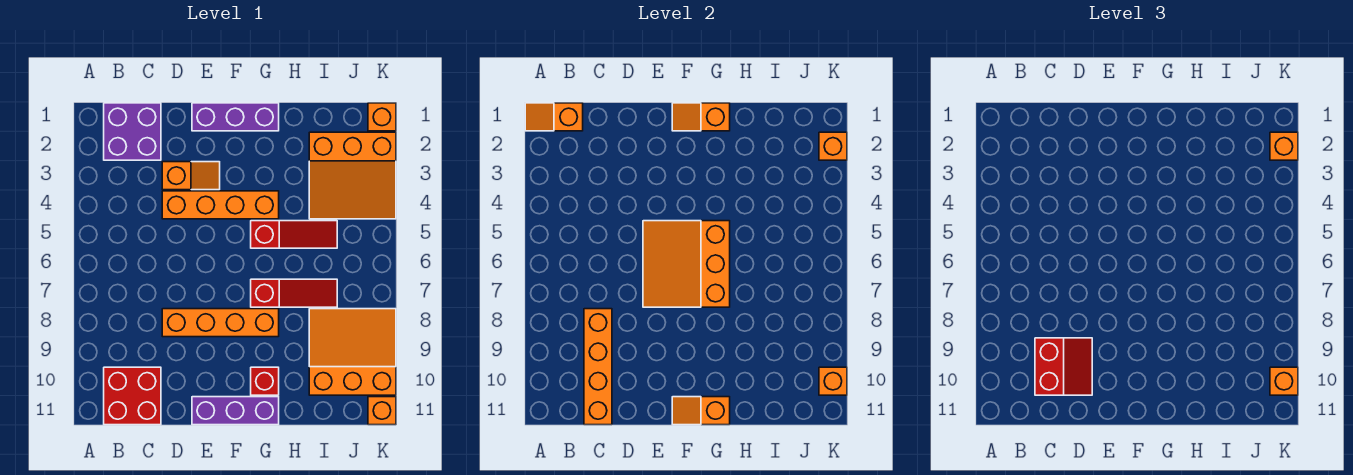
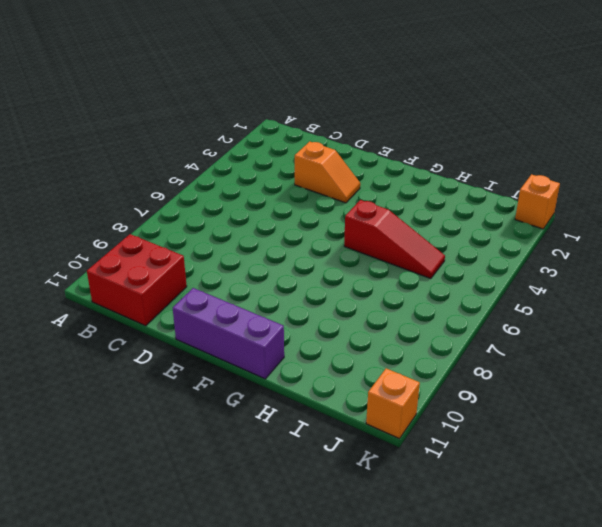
none -> purple 2x2 brick [104,103,161,160]
none -> orange 1x4 brick [162,191,279,219]
none -> orange 1x4 brick [162,309,279,337]

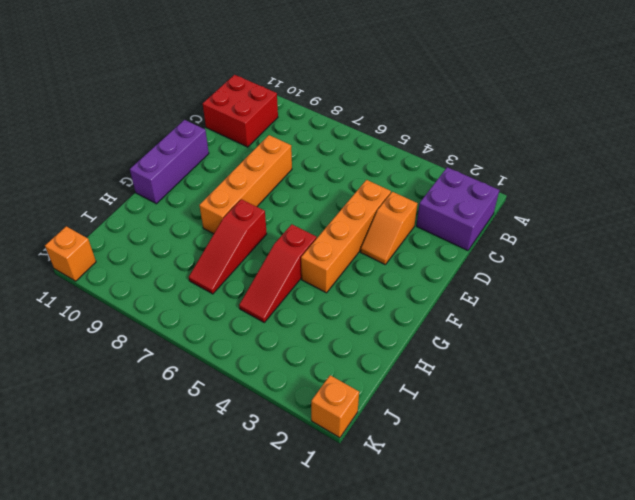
none -> purple 1x3 brick [192,103,279,131]
none -> red 1x1 brick [251,367,279,395]
none -> orange 3x3 slope [309,132,396,219]

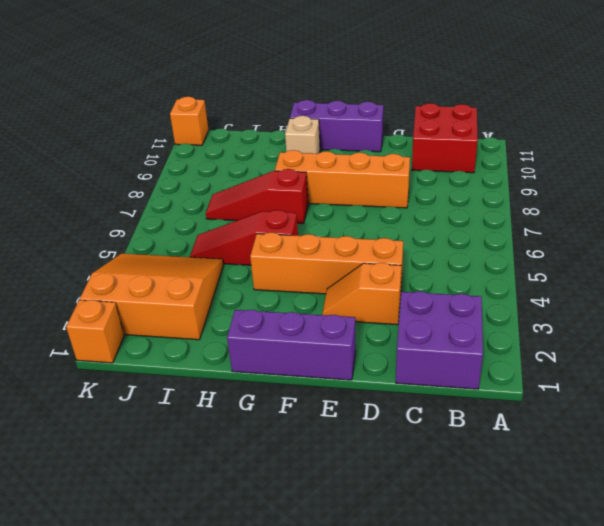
tan 1x1 brick [285,116,320,154] -> red 1x1 brick [251,367,279,395]
none -> orange 3x3 slope [309,309,396,395]
none -> orange 1x2 slope [525,103,583,131]
none -> orange 1x4 brick [584,309,612,425]

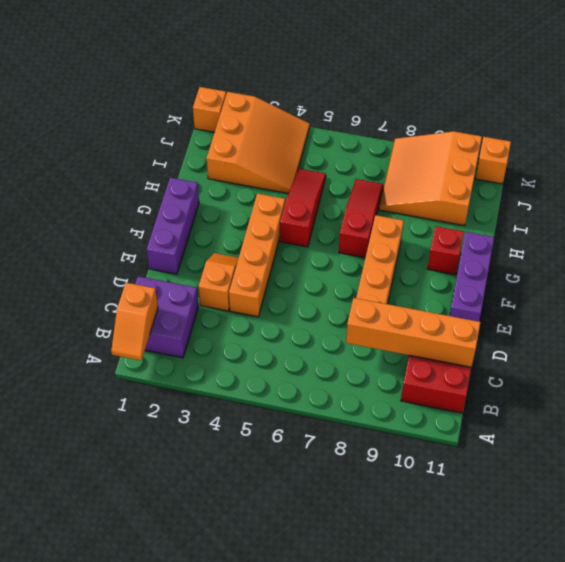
none -> orange 3x3 slope [643,221,730,307]
none -> orange 1x2 slope [672,103,730,131]
none -> orange 1x2 slope [672,397,730,425]

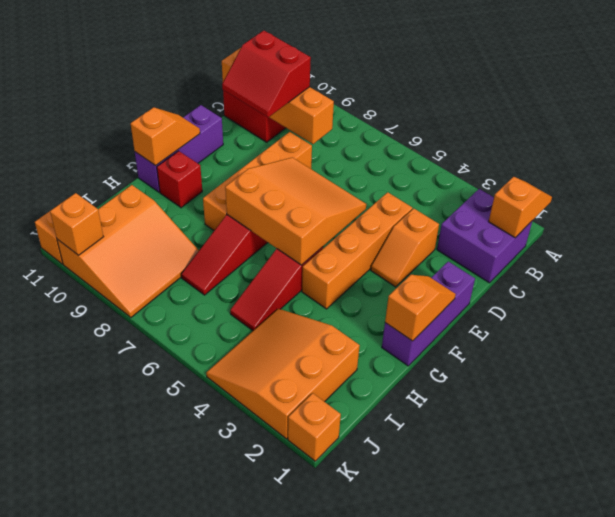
none -> orange 1x1 brick [819,132,847,160]
none -> orange 1x1 brick [1270,132,1298,160]
none -> orange 1x1 brick [1270,367,1298,395]

